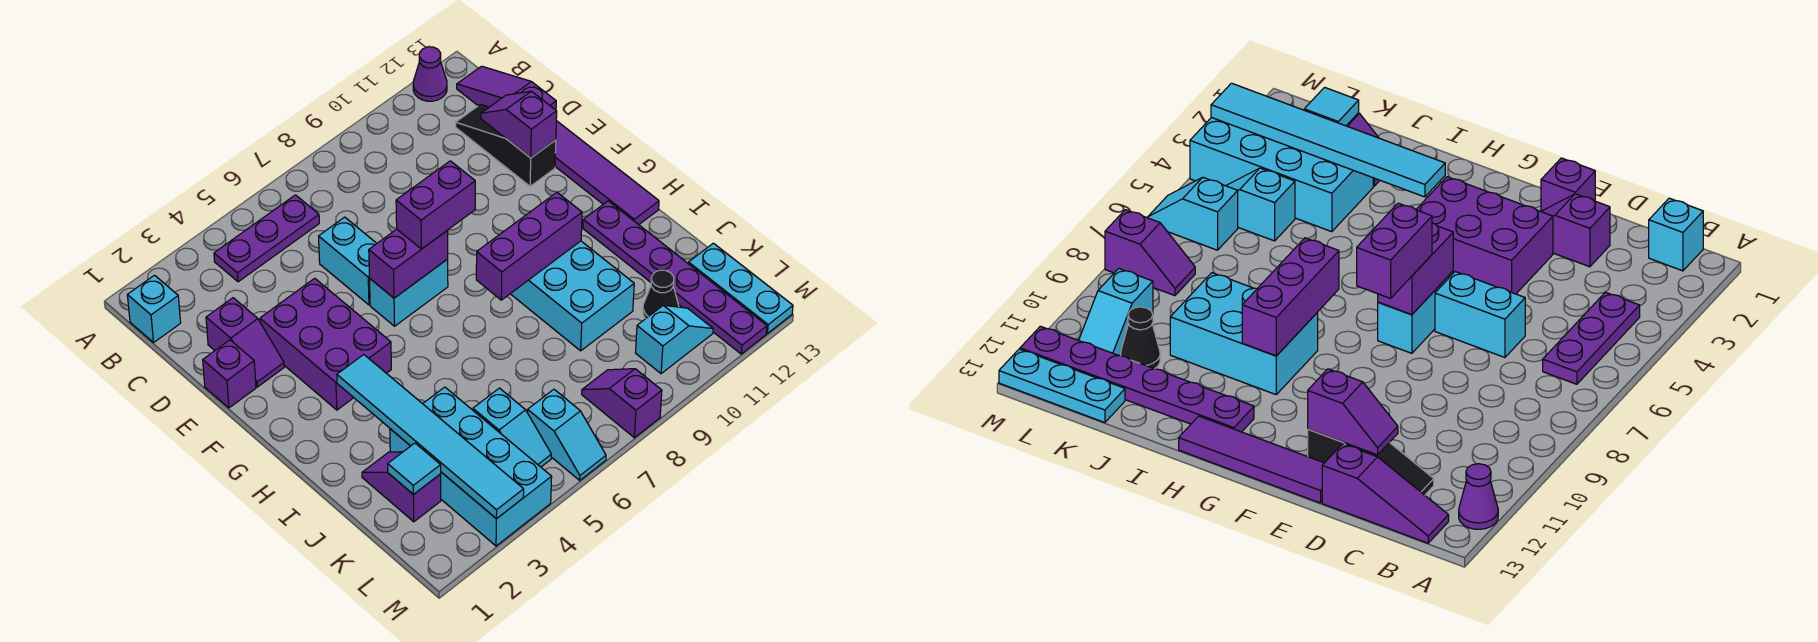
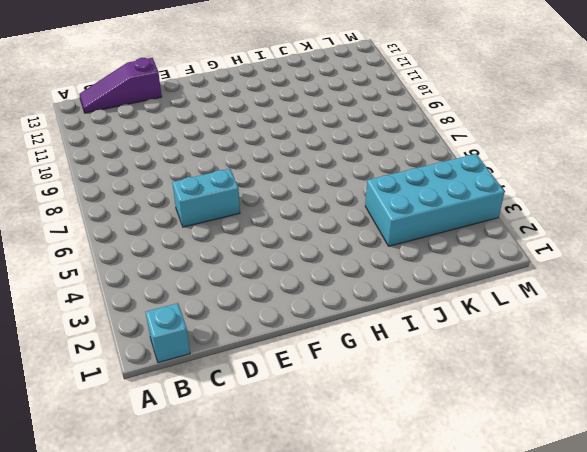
none -> purple 1x1 cone [413,47,447,101]
none -> purple 1x3 plate [214,195,319,282]
none -> black 1x3 slope [456,104,556,186]

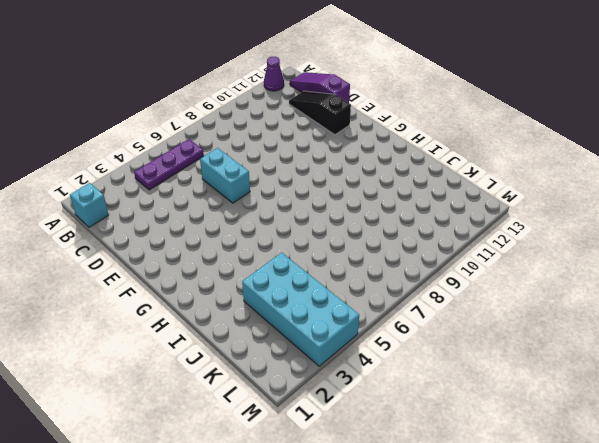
none -> purple 1x2 slope [206,298,284,387]
none -> purple 1x1 brick [203,340,256,408]
none -> purple 2x3 brick [260,278,391,410]

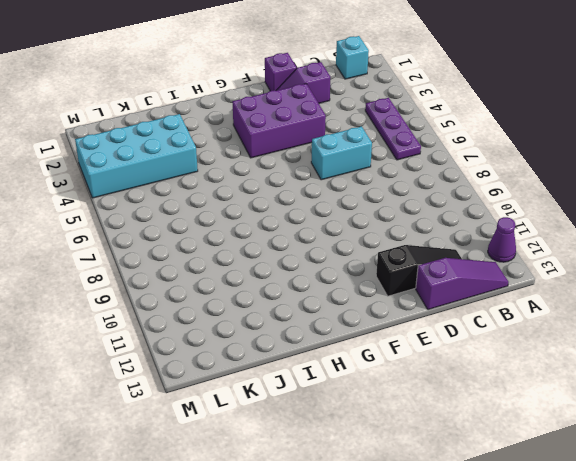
none -> purple 1x4 tile [555,121,659,225]
none -> cyan 1x2 brick [370,259,448,326]
none -> cyan 2x3 brick [511,241,634,351]

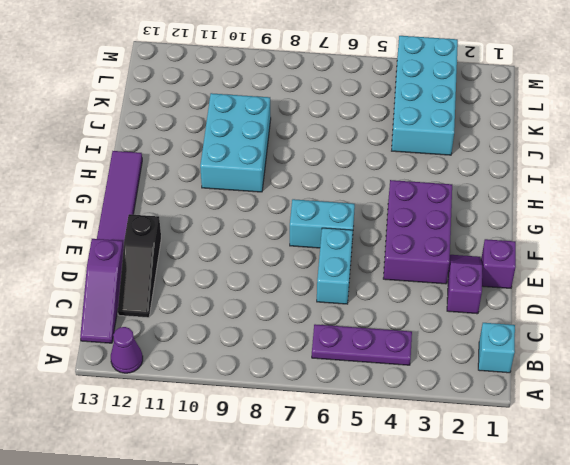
none -> purple 1x6 plate [583,201,767,354]
none -> purple 1x2 slope [362,452,441,522]
none -> cyan 1x2 slope [473,388,551,467]

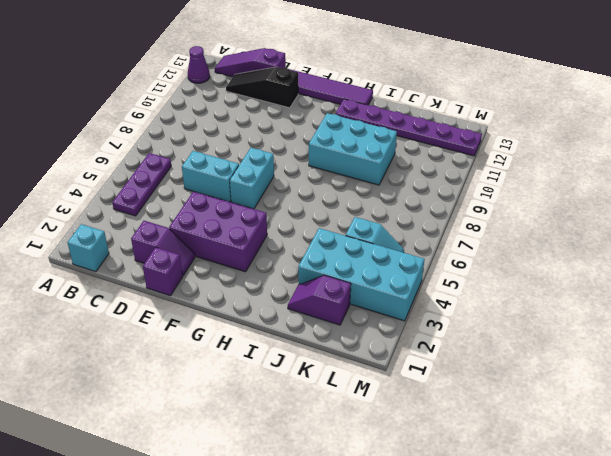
none -> black 1x1 cone [643,270,679,319]
none -> cyan 1x3 plate [688,243,793,333]
none -> cyan 1x2 slope [528,389,606,480]

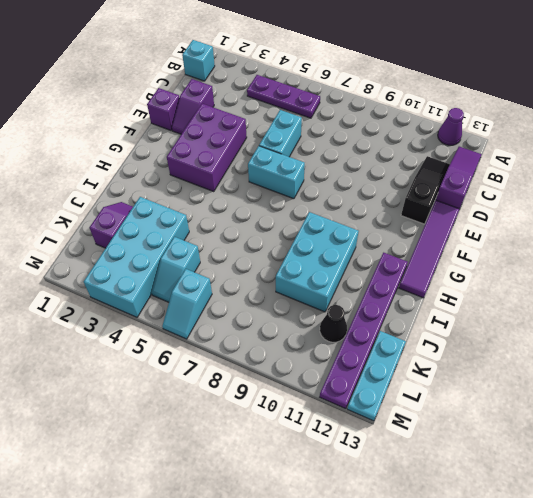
none -> purple 1x2 slope [582,369,662,438]
none -> cyan 1x2 slope [636,305,713,374]
none -> purple 1x2 slope [481,91,557,158]

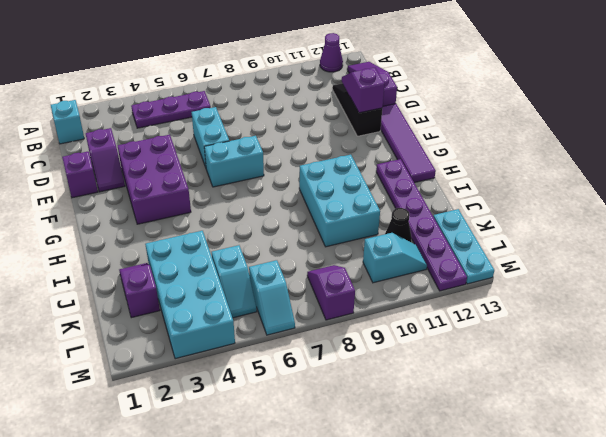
none -> purple 1x2 brick [369,229,448,298]
none -> cyan 1x6 tile [337,355,524,519]
none -> purple 1x3 brick [476,193,582,300]

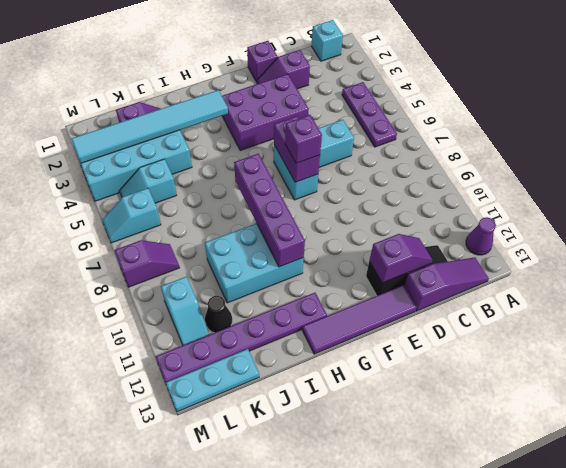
purple 1x1 brick [285,115,322,163] -> purple 1x2 brick [396,161,475,249]
purple 1x4 brick [234,154,305,267] -> purple 1x3 brick [476,193,582,300]
none -> cyan 1x1 tile [388,443,441,494]

